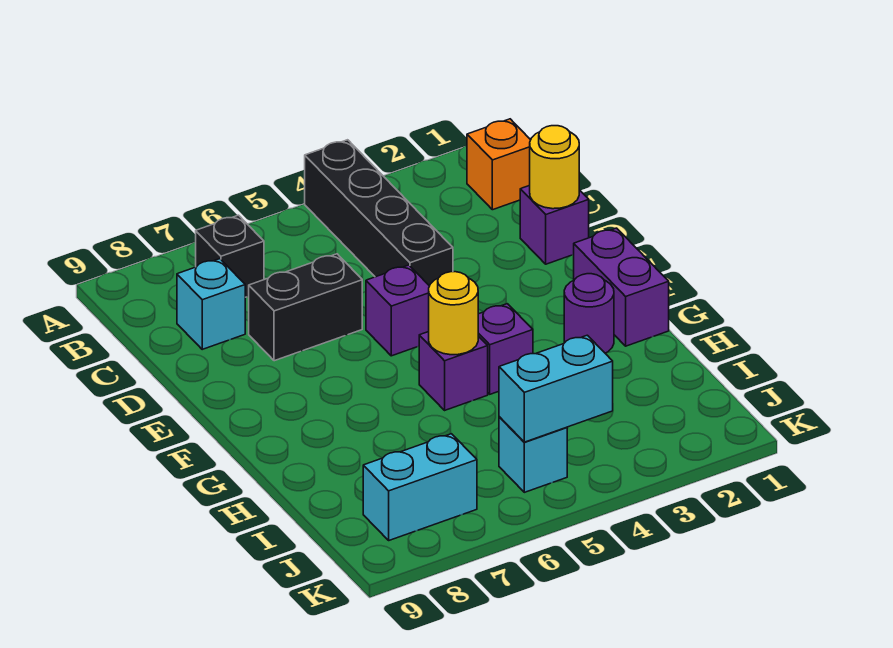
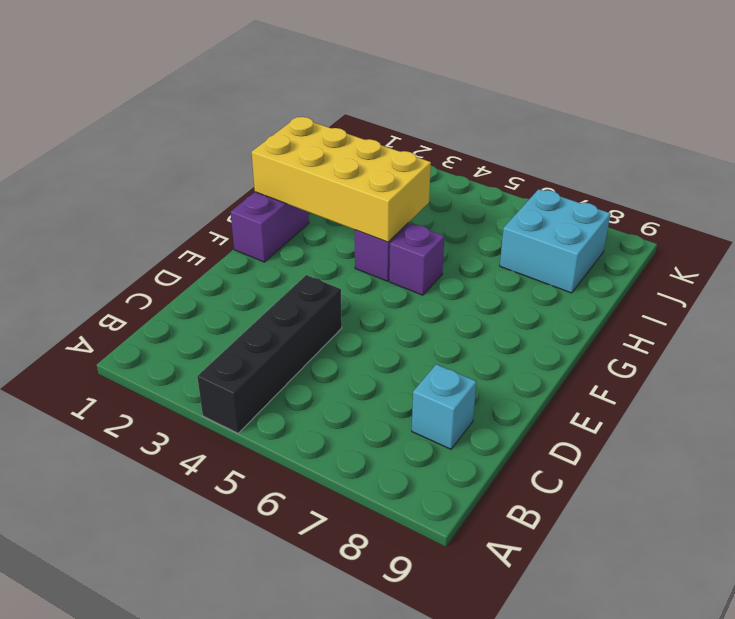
yellow 2x4 brick [252,117,431,242] -> none
cyan 2x2 brick [500,189,610,293] -> cyan 1x2 brick [363,434,477,540]
none -> orange 1x1 brick [467,119,530,210]
none -> black 1x1 brick [196,215,264,297]
none -> purple 1x1 brick [520,185,589,264]

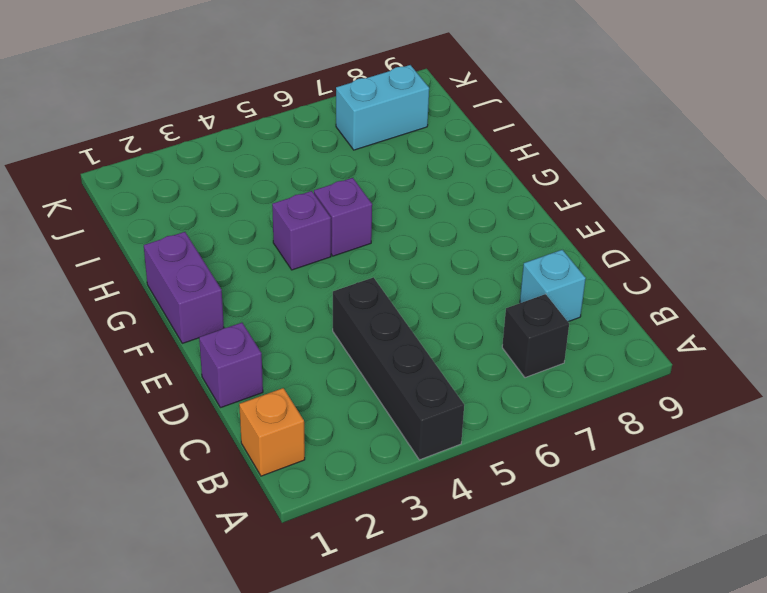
none -> black 1x2 brick [249,254,362,361]
none -> purple 1x1 brick [366,265,429,356]
none -> purple 1x1 round brick [564,274,614,353]

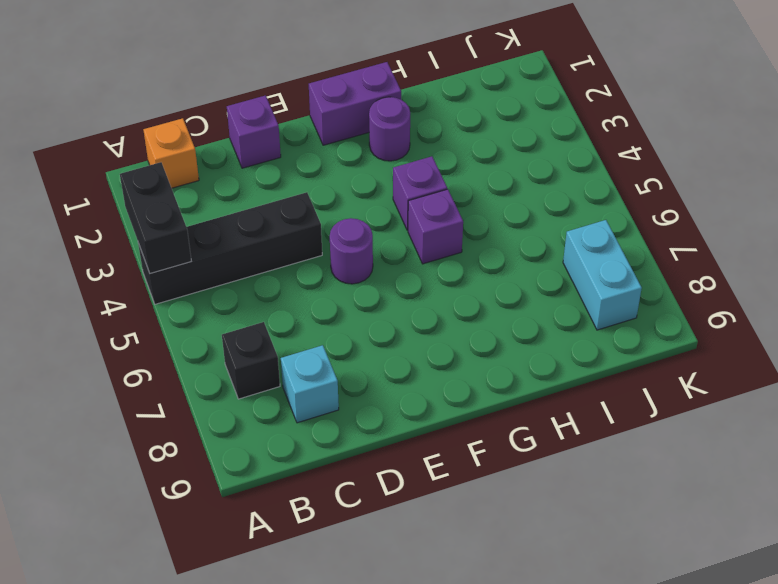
black 1x2 brick [120,162,191,274] -> black 1x2 brick moved to [249,254,362,361]
purple 1x1 round brick [330,218,373,284] -> purple 1x1 brick [366,265,429,356]
none -> cyan 1x1 brick [499,417,567,492]
none -> yellow 1x1 round brick [530,126,579,209]
none -> yellow 1x1 round brick [429,272,478,355]

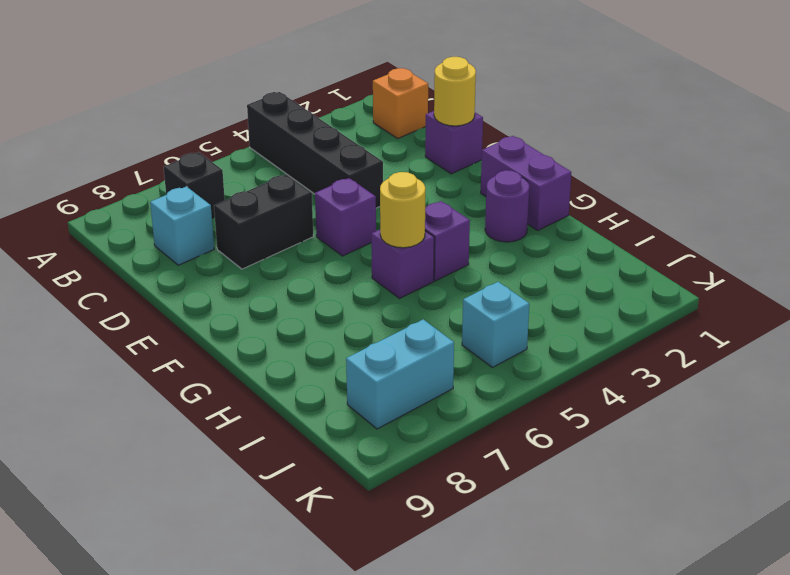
none -> cyan 1x2 brick [499,335,613,442]

